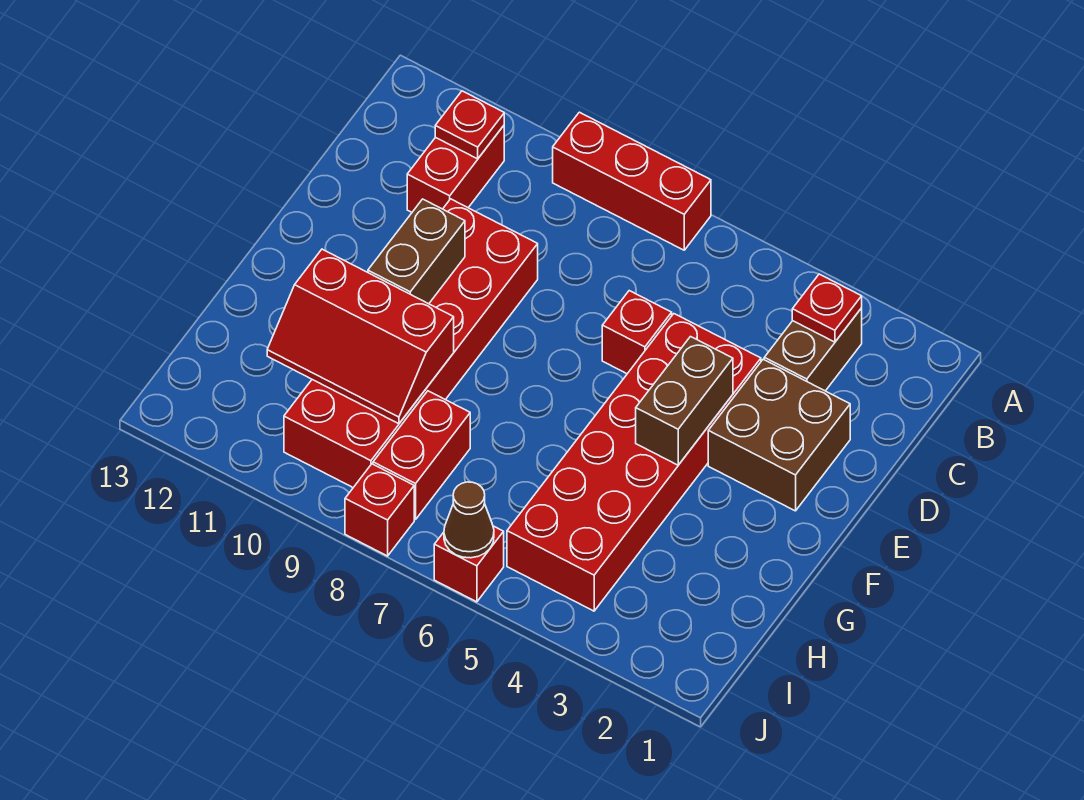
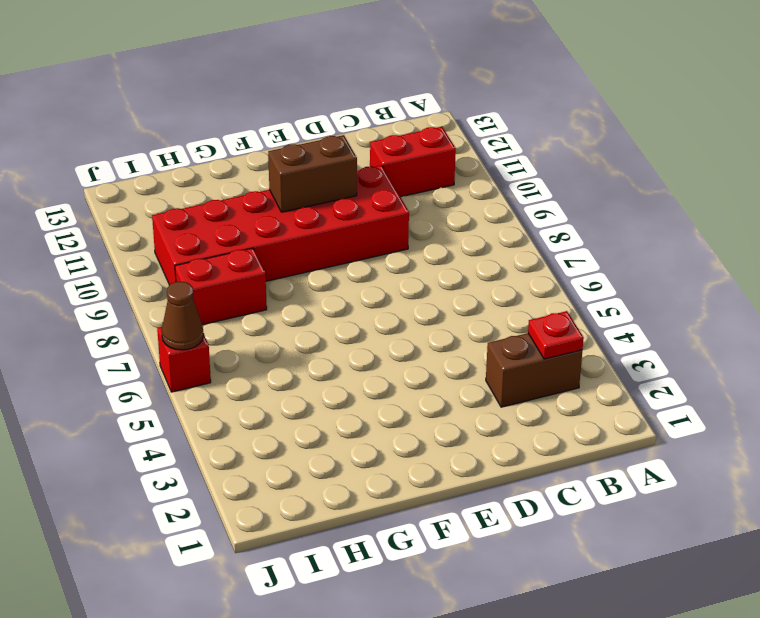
none -> red 1x3 brick [553,112,711,250]
none -> brown 2x2 brick [708,359,850,511]
none -> red 2x6 brick [507,314,761,611]

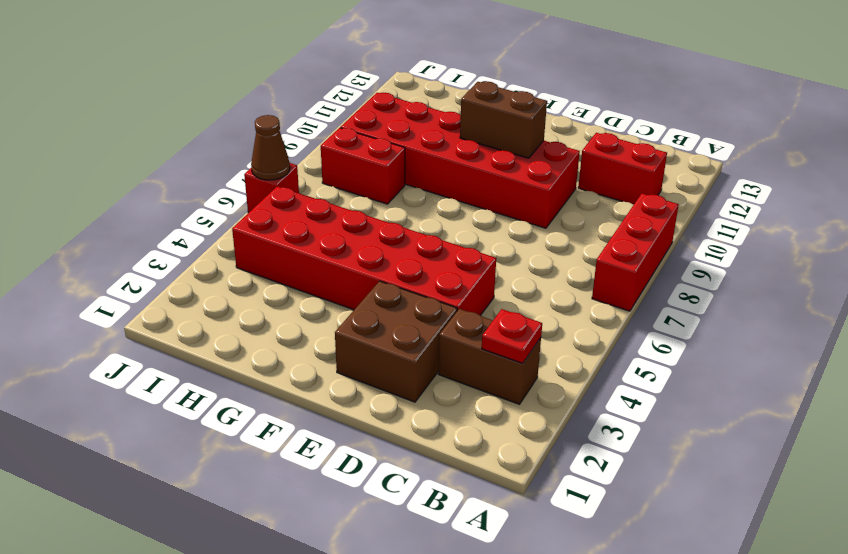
none -> red 1x1 brick [602,291,672,374]
none -> red 1x1 brick [345,464,414,556]
none -> red 1x1 plate [435,91,504,159]

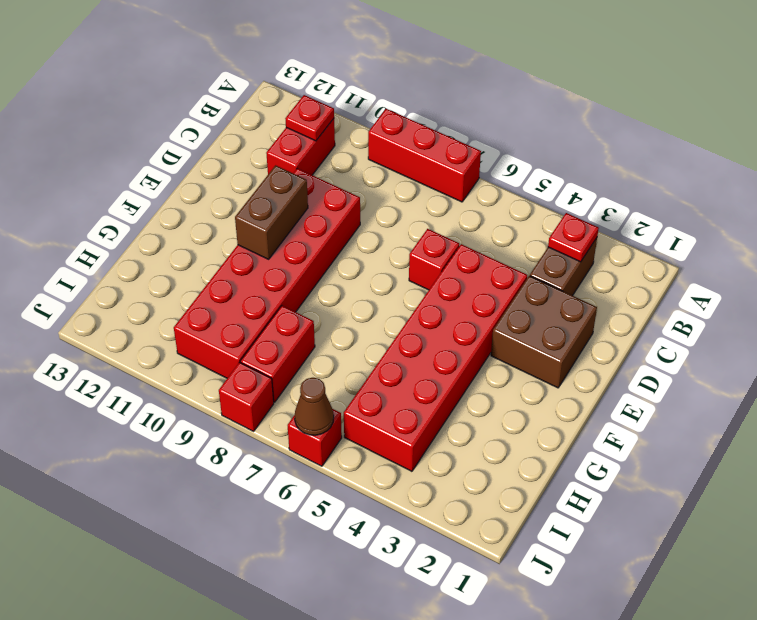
none -> brown 1x2 brick [636,337,733,465]
none -> red 2x3 slope [267,249,454,424]

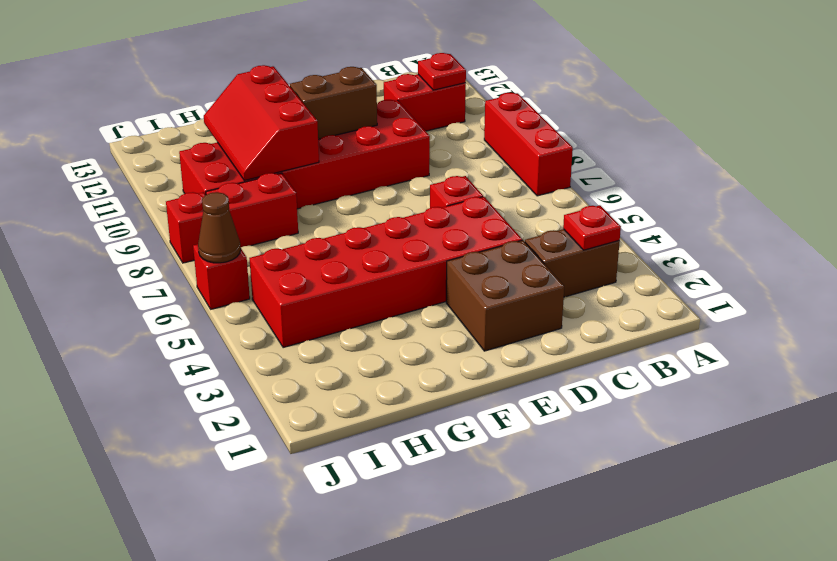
none -> brown 1x2 brick [636,337,733,465]

